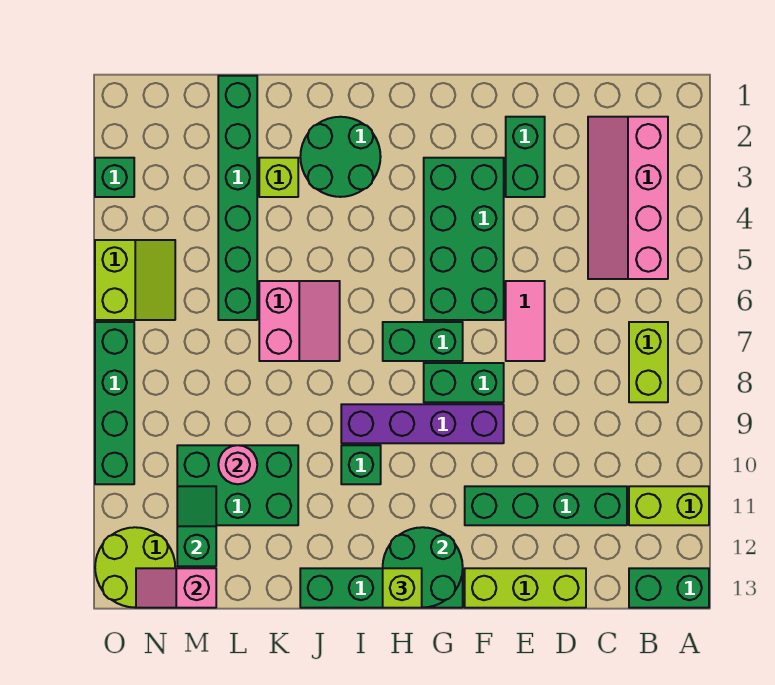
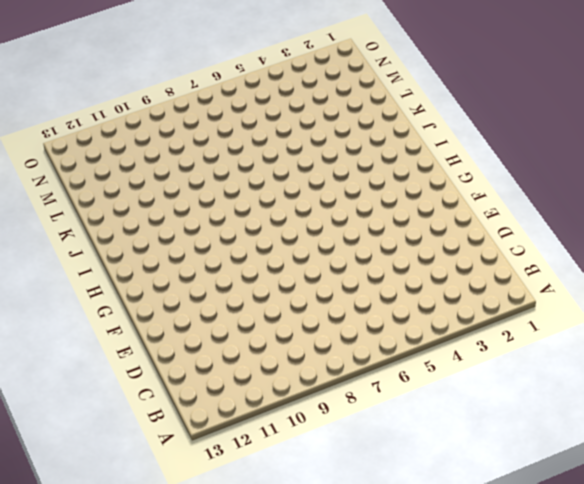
none -> lime 1x2 brick [629,486,709,525]
none -> green 1x2 brick [629,568,709,608]
none -> pink 2x4 slope [588,117,668,279]

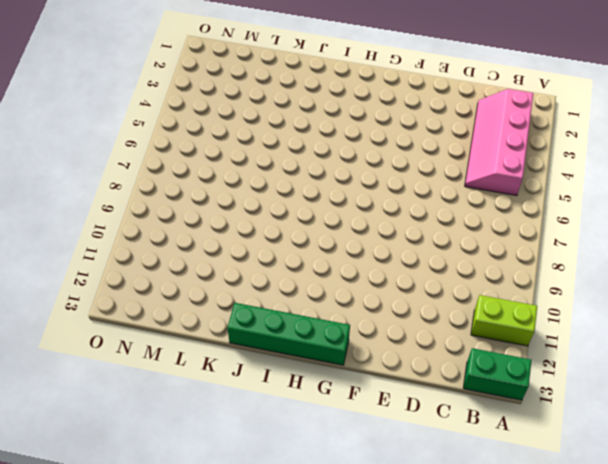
none -> lime 1x2 brick [629,322,668,402]
none -> green 1x4 brick [465,486,627,525]
none -> lime 1x3 brick [465,568,586,608]

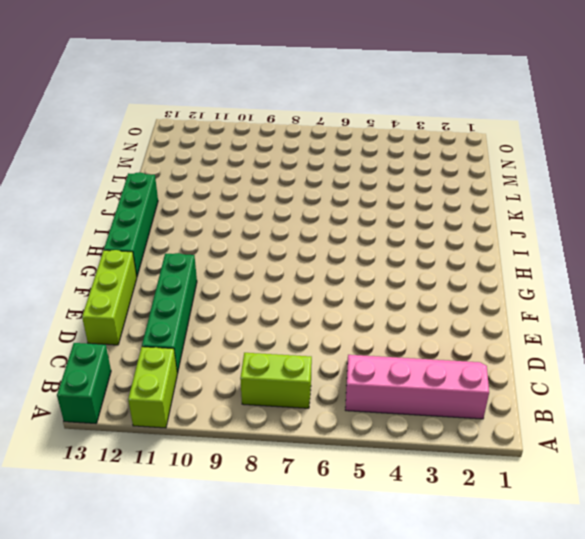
none -> green 1x2 brick [506,117,545,197]
none -> pink 1x2 tile [506,281,545,361]
none -> green 2x4 brick [424,158,504,320]

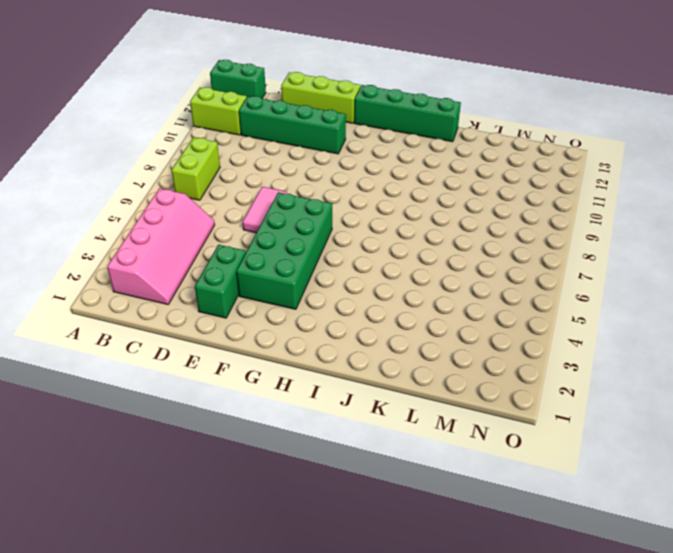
none -> green 1x2 brick [424,363,504,402]
none -> purple 1x4 brick [341,404,504,443]
none -> green 1x2 brick [383,322,463,361]

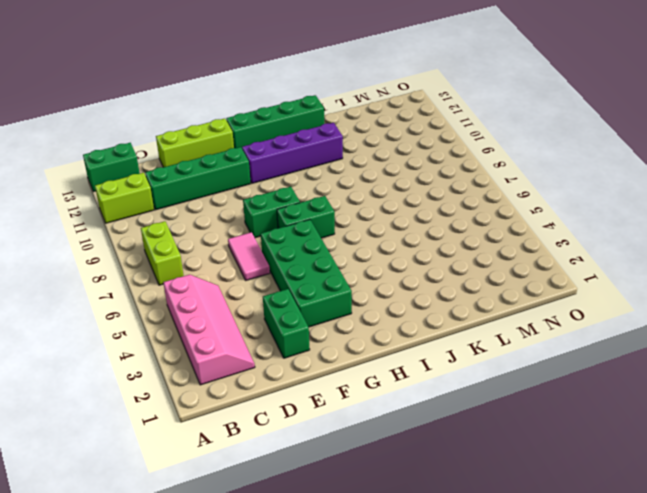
purple 1x4 brick [242,123,343,183] -> purple 1x4 brick moved to [341,404,504,443]
none -> green 2x2 round brick [300,117,381,197]
none -> green 1x1 brick [341,445,381,484]
none -> pink 2x2 slope [259,281,340,361]

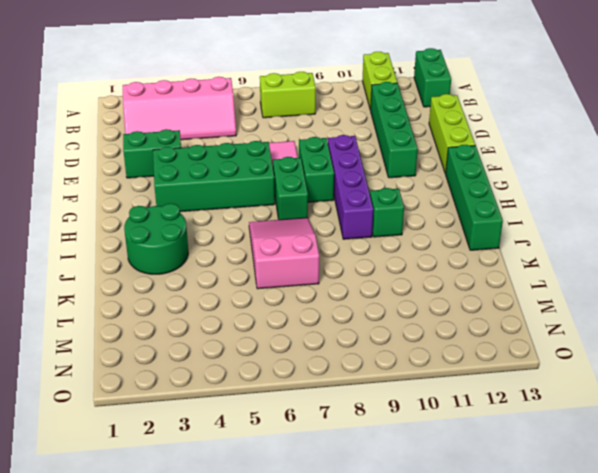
pink 2x3 slope [249,218,319,289] -> pink 2x2 slope [259,281,340,361]
none -> lime 1x1 brick [259,158,298,197]
none -> green 2x3 brick [177,445,298,525]
none -> green 1x6 brick [218,76,257,320]

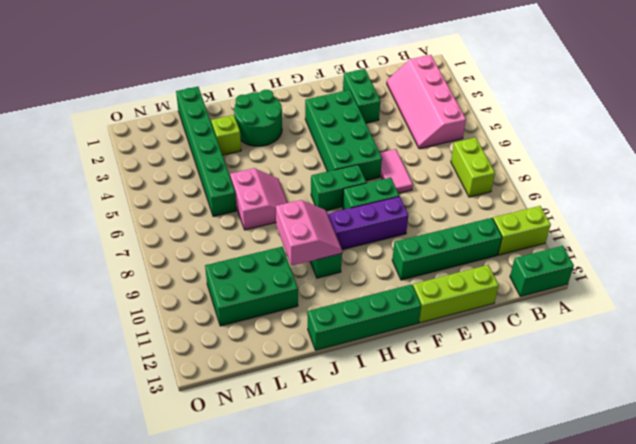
pink 2x2 slope [276,200,342,266] -> none
none -> lime 2x2 slope [95,240,175,320]
none -> lime 2x2 round brick [95,527,175,608]
none -> green 1x1 brick [95,158,134,197]

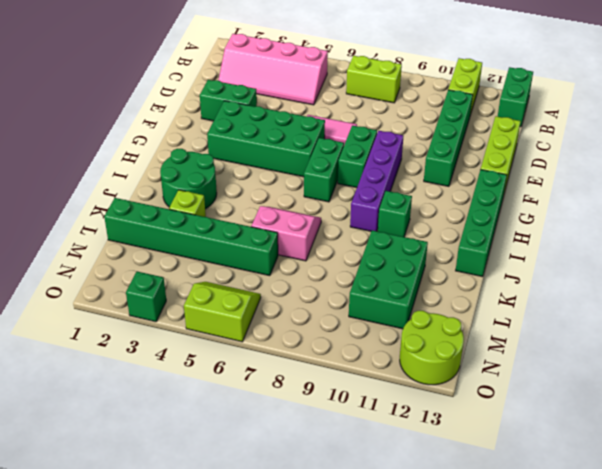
none -> green 1x4 brick [95,322,134,484]
none -> green 2x2 round brick [383,527,463,608]
none -> pink 1x1 round brick [218,445,257,484]

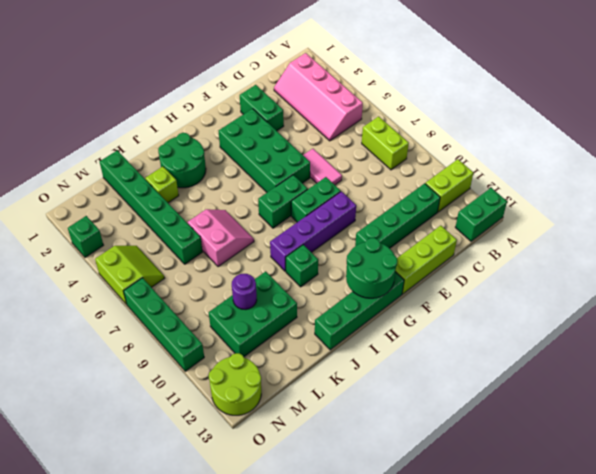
purple 1x1 round brick [232,274,257,309] -> pink 1x1 round brick [218,445,257,484]
none -> green 1x2 slope [177,486,216,566]
none -> pink 1x2 slope [136,568,216,608]
none -> lime 1x1 brick [383,568,422,608]

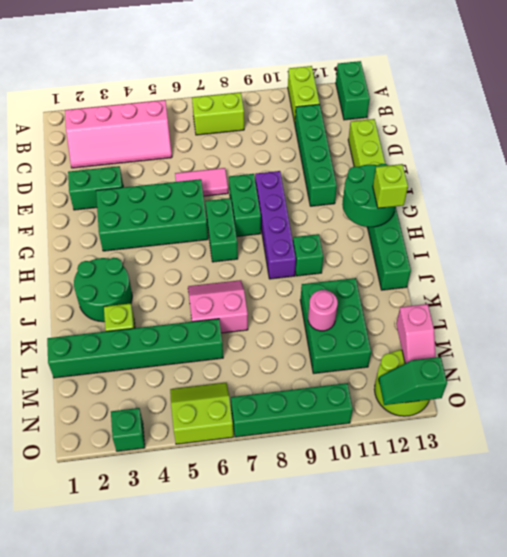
green 1x2 slope [379,357,447,405] -> green 1x2 slope moved to [177,486,216,566]

